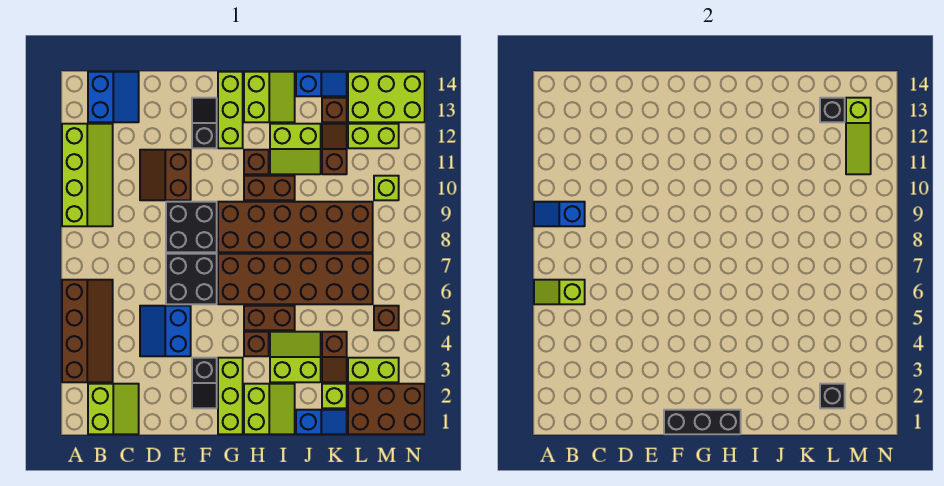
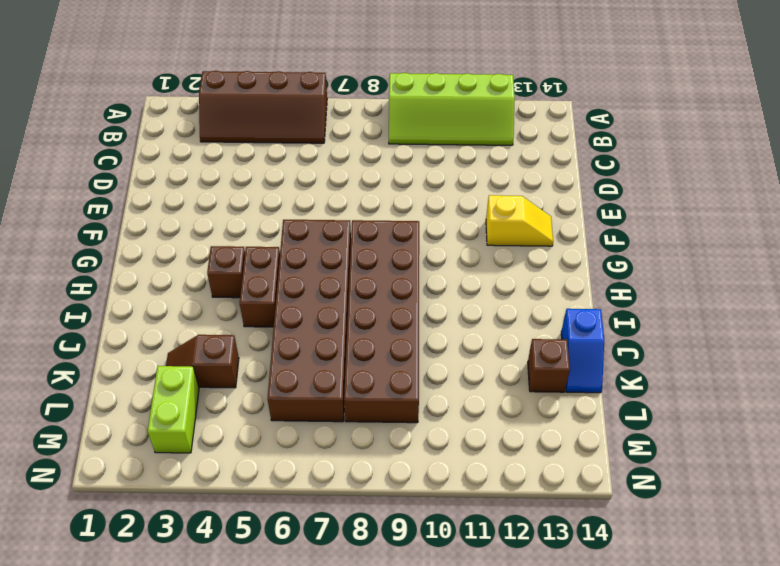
yellow 1x2 slope [486,195,553,246] -> black 1x2 slope [192,98,217,148]
none -> lime 2x2 slope [88,384,139,434]
none -> blue 2x2 slope [88,72,139,122]
none -> blue 2x2 slope [140,306,191,356]
none -> brown 2x2 slope [140,150,191,200]

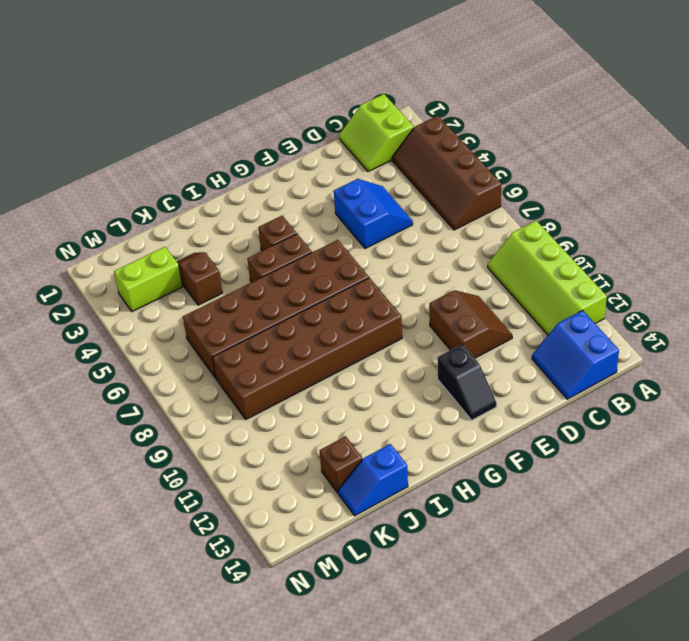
none -> black 2x2 brick [166,254,217,304]
none -> black 2x2 brick [166,202,217,252]
none -> black 1x2 slope [192,358,217,408]
none -> lime 1x3 brick [218,358,243,434]

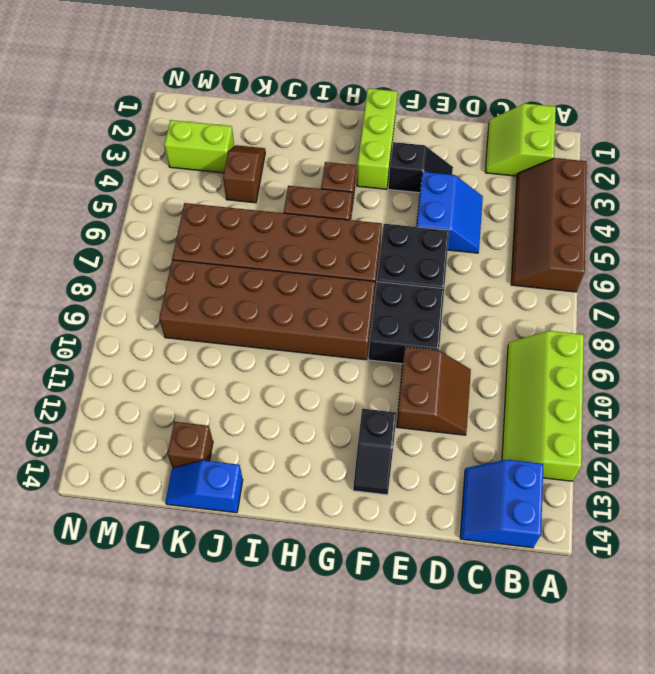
black 1x2 slope [388,142,453,193] -> black 1x2 slope turned to [192,358,217,408]
none -> lime 1x3 brick [218,72,243,148]
none -> lime 2x2 slope [244,384,295,434]
none -> brown 1x2 brick [244,176,295,200]
none -> brown 1x1 brick [244,150,269,174]

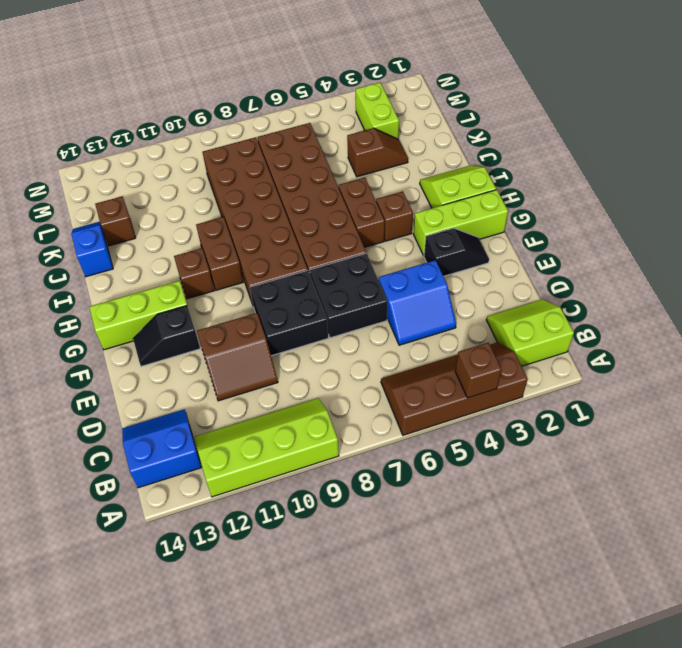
brown 1x1 brick [455,343,502,398] -> brown 1x1 brick moved to [374,306,399,330]
none -> lime 2x2 slope [244,72,295,122]
none -> lime 2x2 slope [270,332,321,382]
none -> lime 2x2 slope [270,124,321,174]
none -> blue 1x2 slope [296,410,347,434]

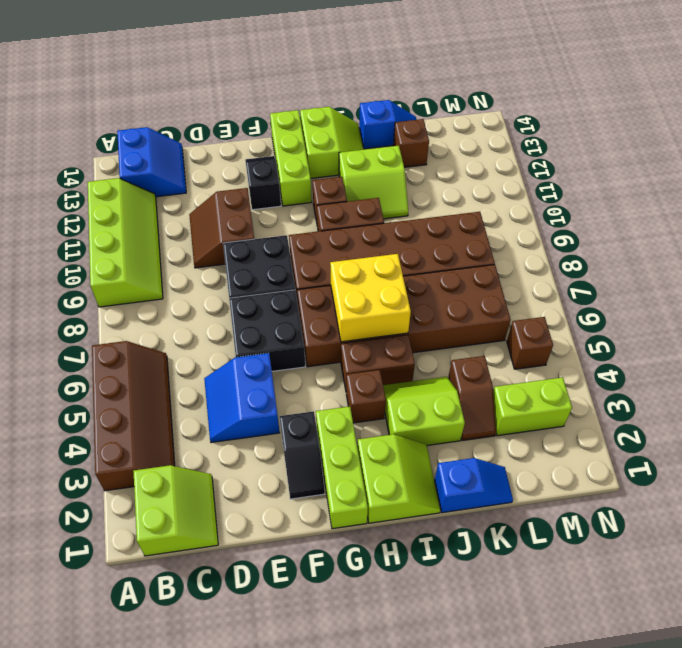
yellow 2x2 brick [330,254,411,342] -> none
none -> lime 1x1 brick [322,384,347,408]
none -> brown 1x2 slope [322,124,347,174]
none -> brown 2x3 brick [348,384,425,434]
none -> lime 1x2 brick [348,124,399,148]

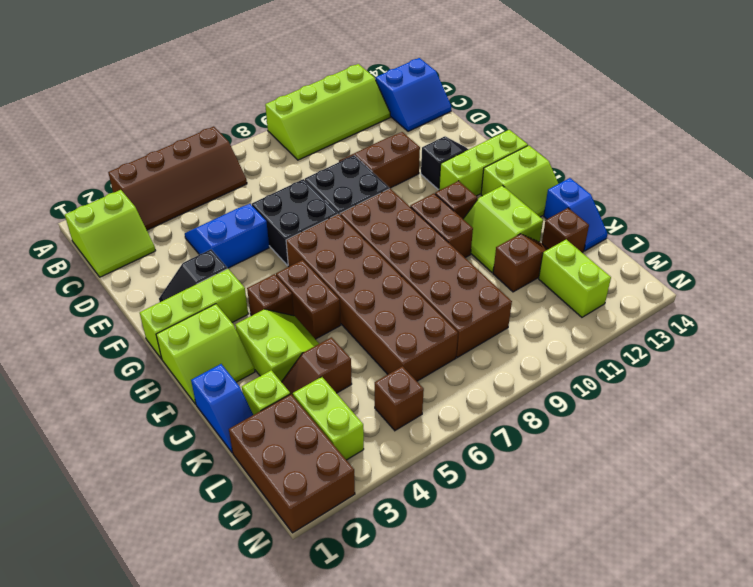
none -> lime 2x3 brick [348,72,425,122]
none -> lime 1x1 brick [374,176,399,200]
none -> lime 1x2 slope [534,280,585,304]
none -> blue 1x2 slope [534,202,585,226]

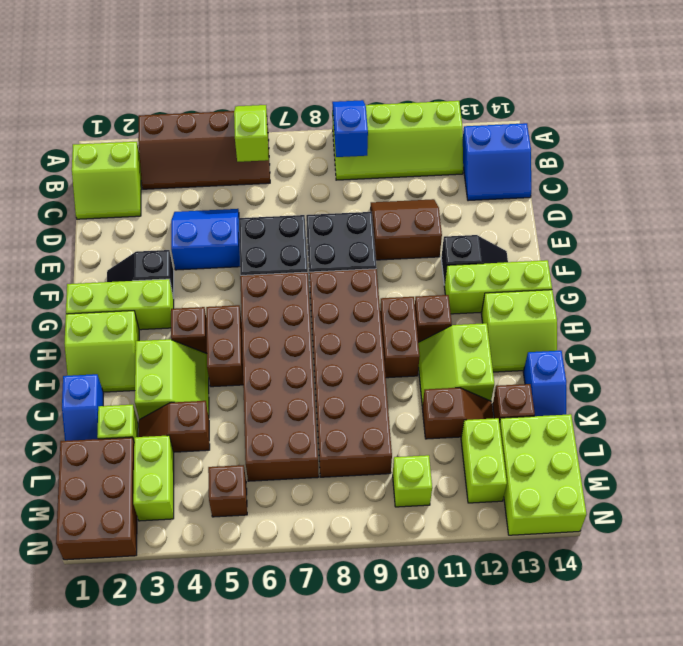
none -> black 1x3 brick [664,410,741,434]
none -> black 1x1 brick [820,384,845,408]
none -> black 1x1 brick [820,98,845,122]
none -> lime 1x3 slope [846,98,871,174]

